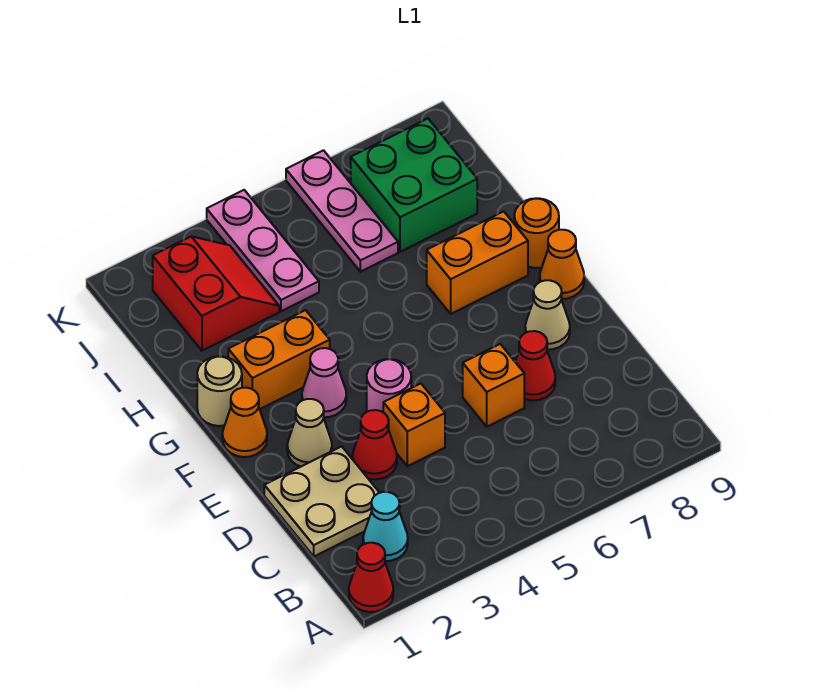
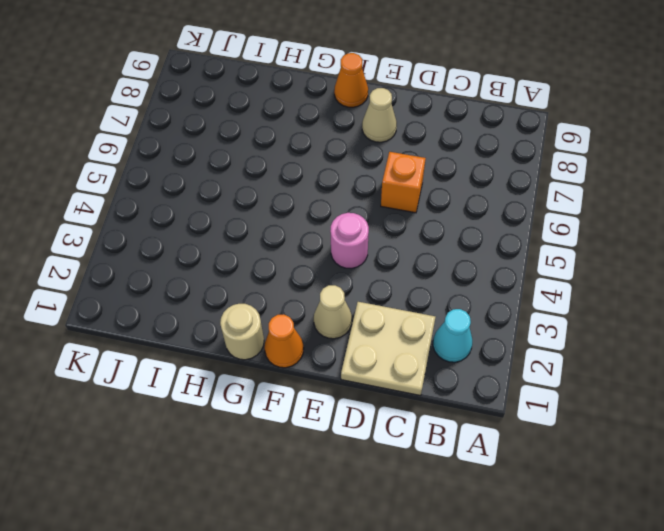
none -> red 1x1 cone [349,543,393,612]
none -> red 1x1 cone [352,410,397,479]
none -> orange 1x1 brick [383,384,445,466]

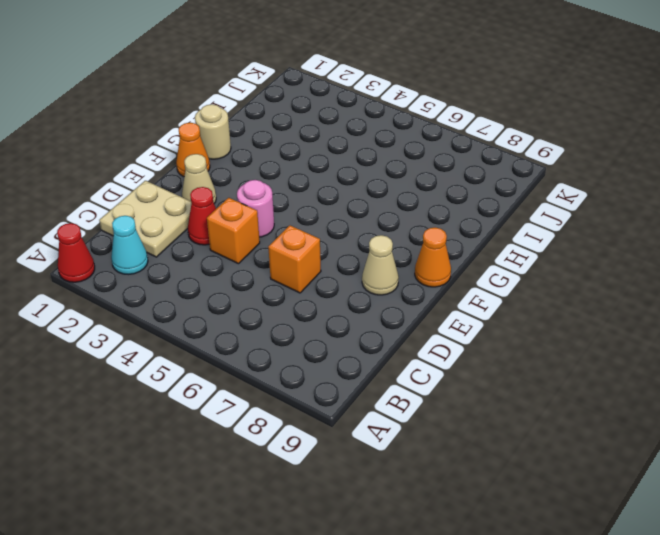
none -> red 1x1 cone [515,331,555,400]
none -> pink 1x1 cone [302,348,346,417]
none -> orange 1x2 brick [228,310,330,409]

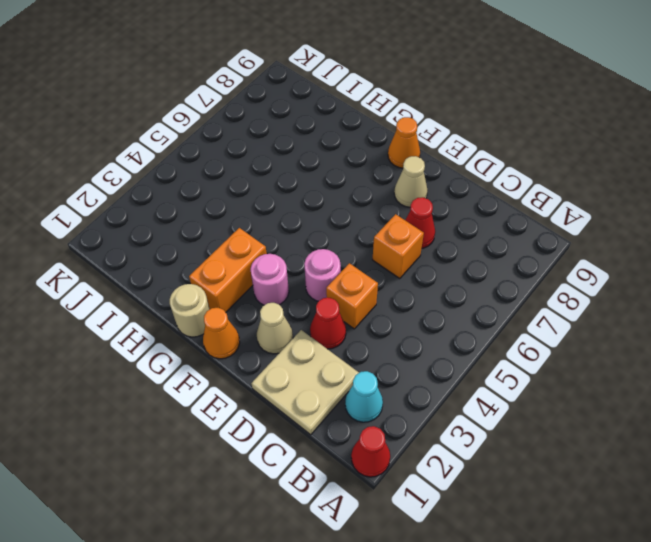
pink 1x1 round brick [251,254,289,305] -> pink 1x1 cone [302,348,346,417]
none -> orange 1x2 brick [427,212,528,314]
none -> orange 1x1 round brick [514,198,559,268]
none -> red 2x2 slope [153,236,279,351]

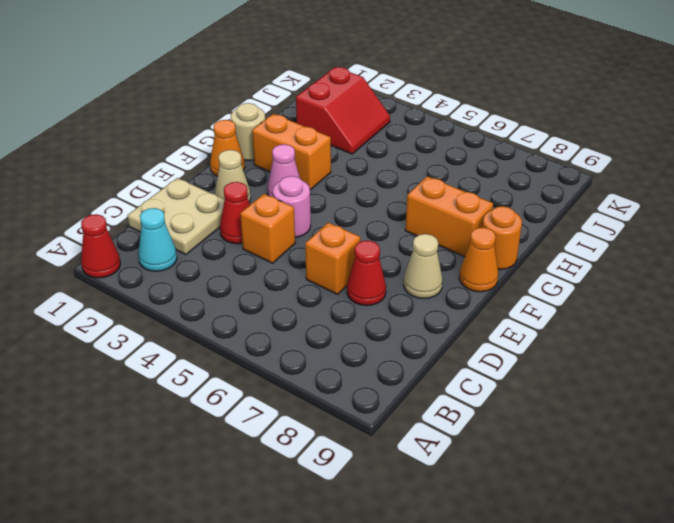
none -> pink 1x3 plate [207,190,319,311]
none -> pink 1x3 plate [286,150,398,272]
none -> green 2x2 brick [351,119,477,252]

